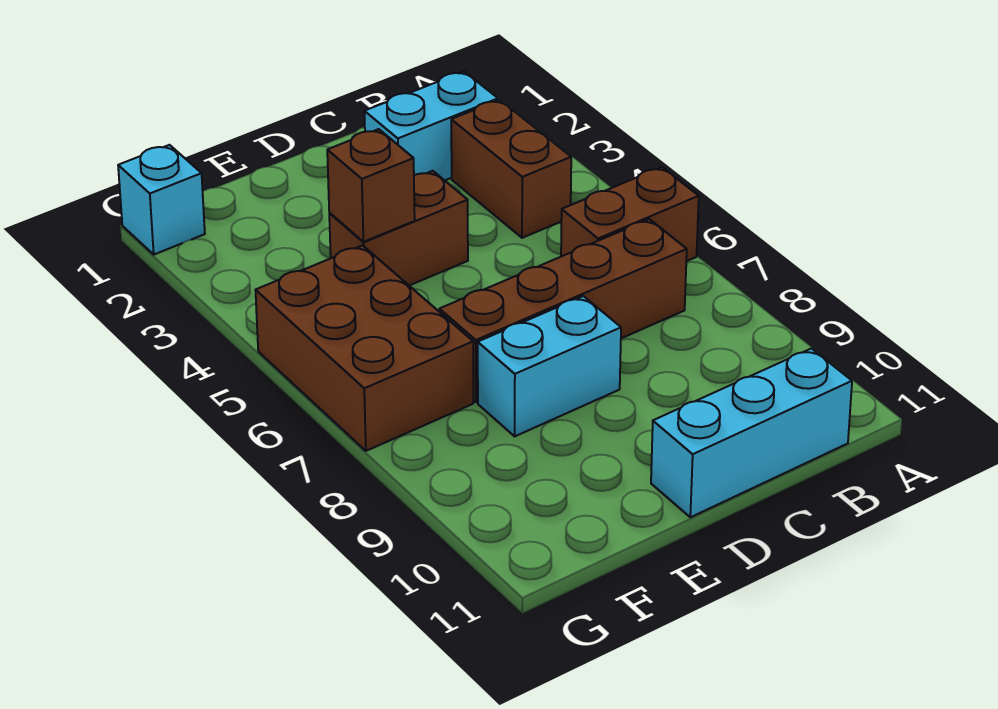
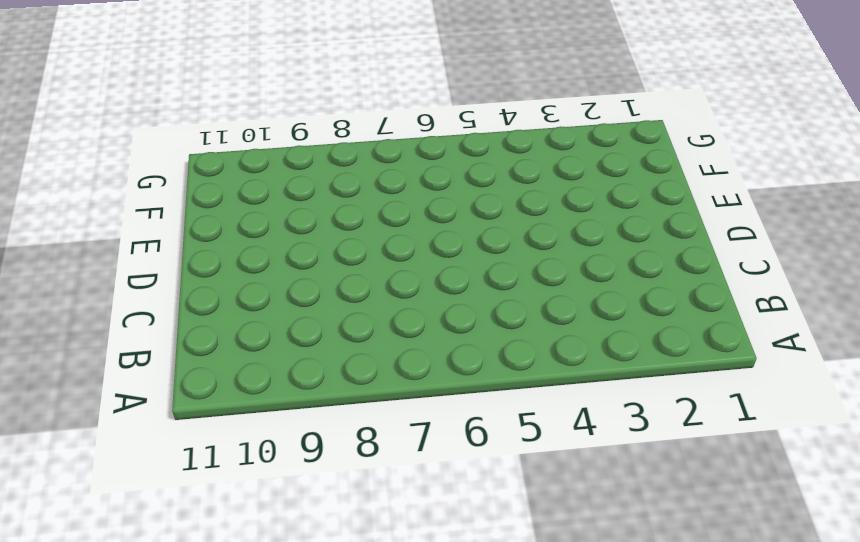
none -> brown 1x2 brick [561,167,699,261]
none -> cyan 1x2 brick [364,72,498,180]

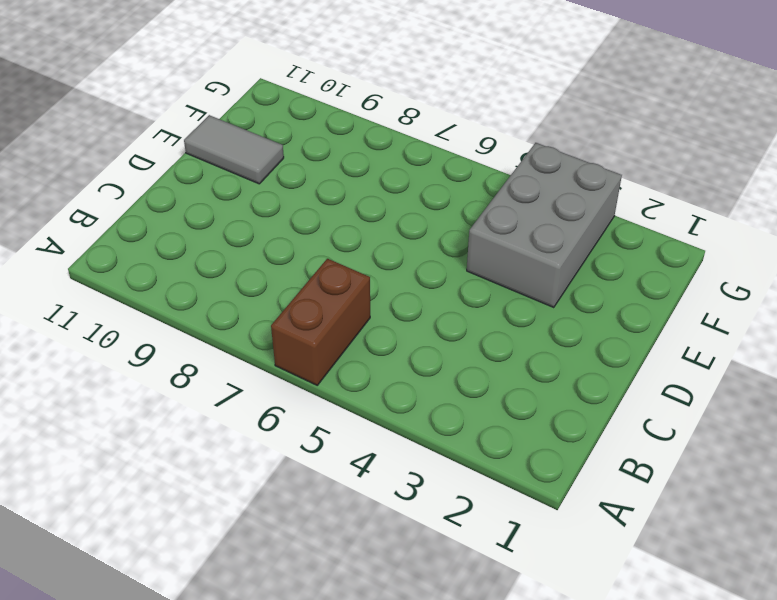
grey 2x3 brick [467,143,622,308] -> brown 1x2 brick [329,171,468,286]
grey 1x2 tile [184,115,284,184] -> none
none -> cyan 1x2 brick [364,72,498,180]
none -> brown 1x2 brick [451,100,571,238]

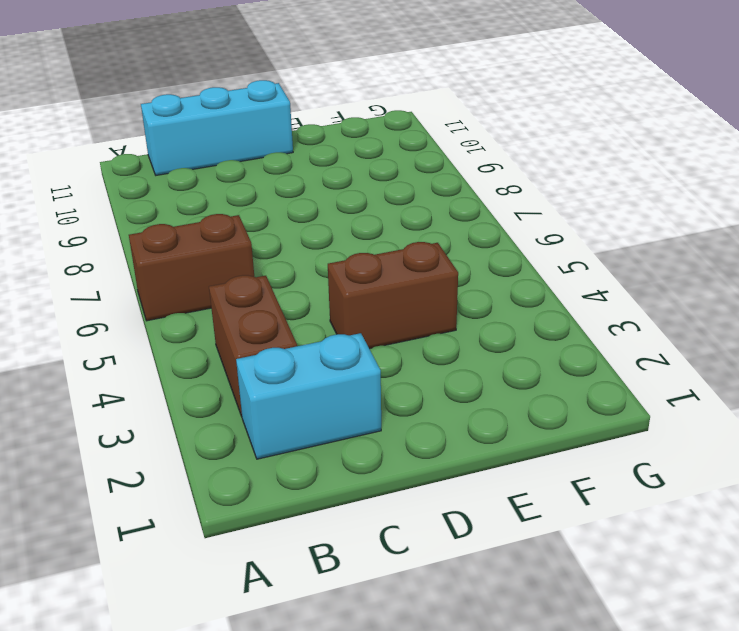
none -> brown 1x4 brick [439,219,687,402]
none -> cyan 1x2 brick [478,296,621,436]

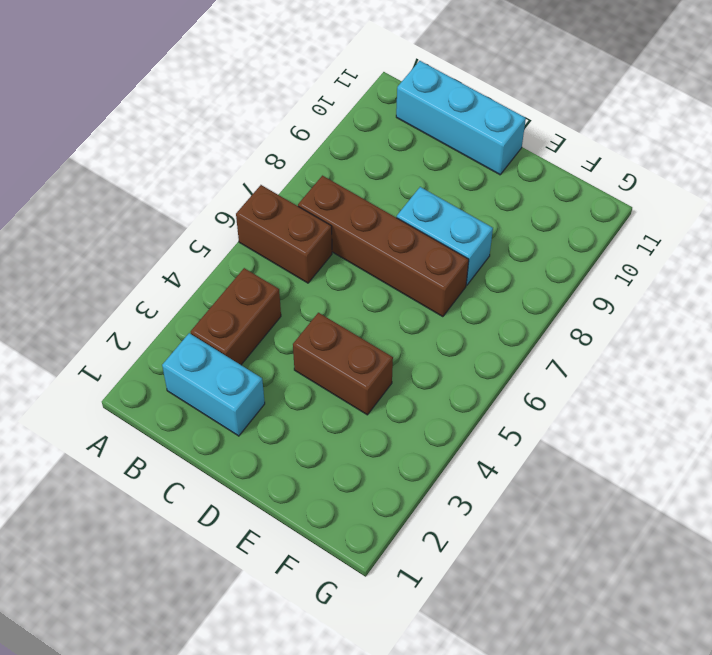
none -> brown 2x3 brick [255,245,473,451]
none -> cyan 1x1 brick [118,145,205,255]

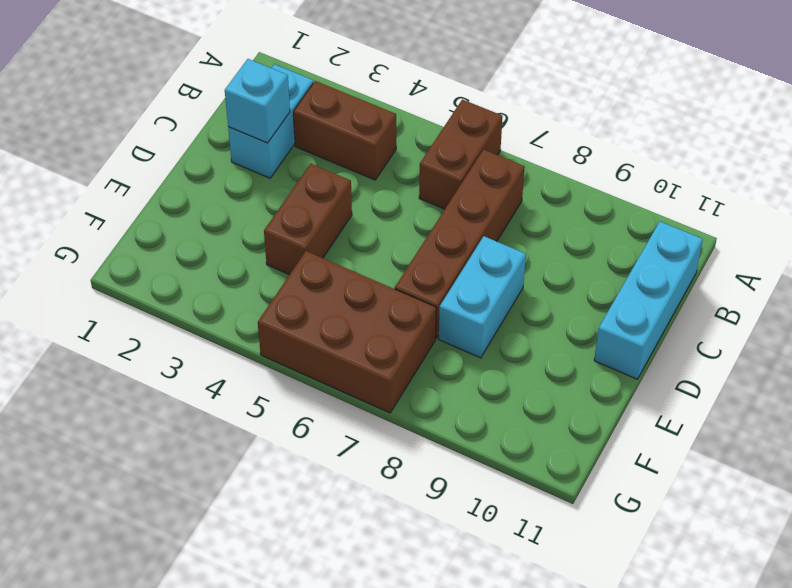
cyan 1x1 brick [225,59,290,143] -> cyan 1x1 brick moved to [118,145,205,255]
none -> brown 1x1 brick [327,129,415,242]

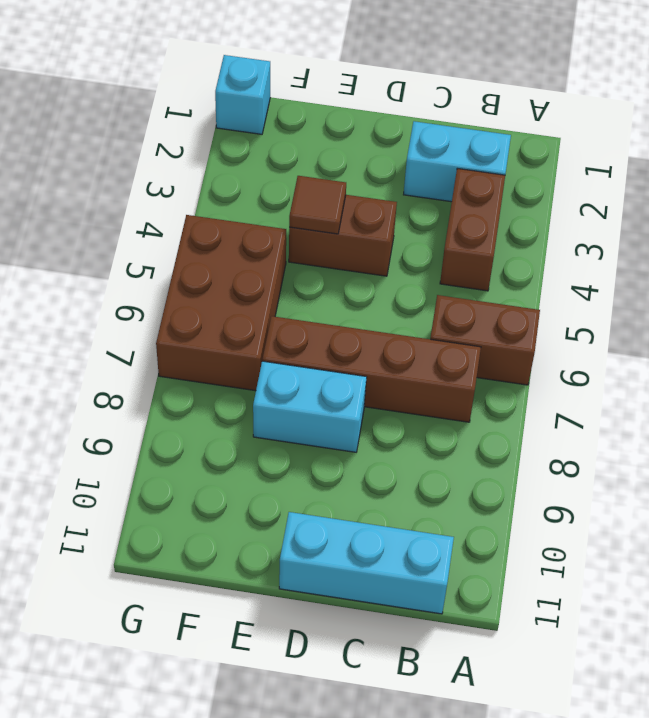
brown 1x1 tile [289,176,346,234] -> brown 1x1 brick [327,129,415,242]

